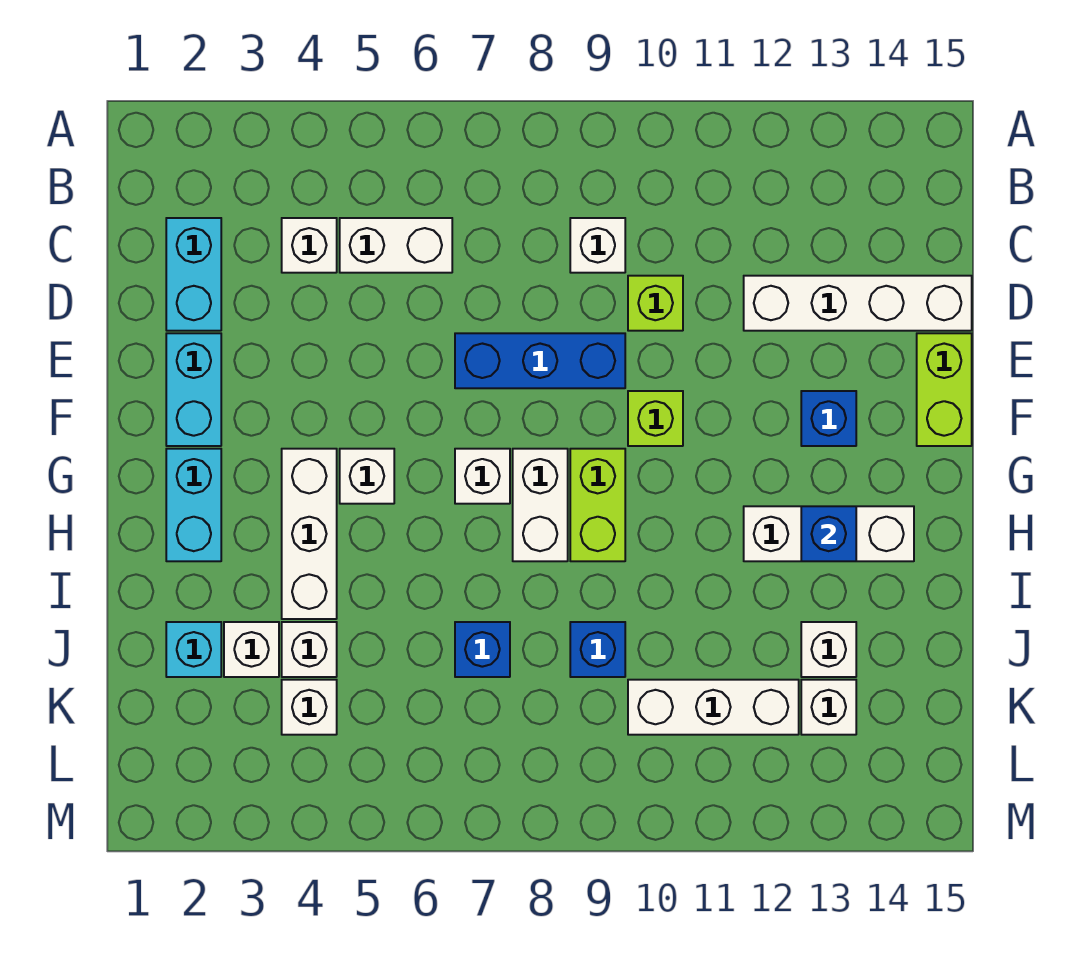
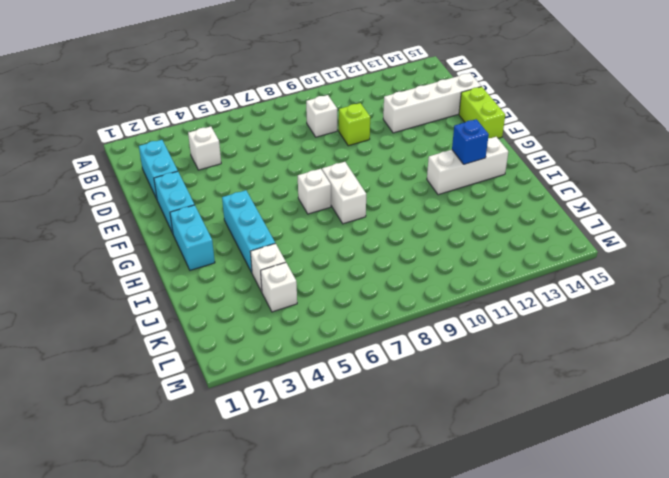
cyan 1x3 brick [222,190,275,272] -> white 1x3 brick [282,449,337,619]
none -> white 1x2 brick [340,218,452,273]
none -> blue 1x3 brick [455,333,625,388]
none -> lime 1x1 brick [628,391,683,446]

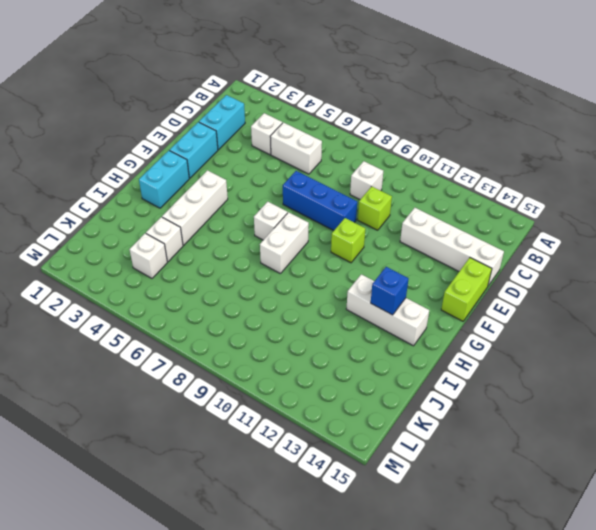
none -> blue 1x1 brick [801,391,856,446]
none -> white 1x1 brick [340,449,394,504]
none -> lime 1x2 brick [570,449,625,561]

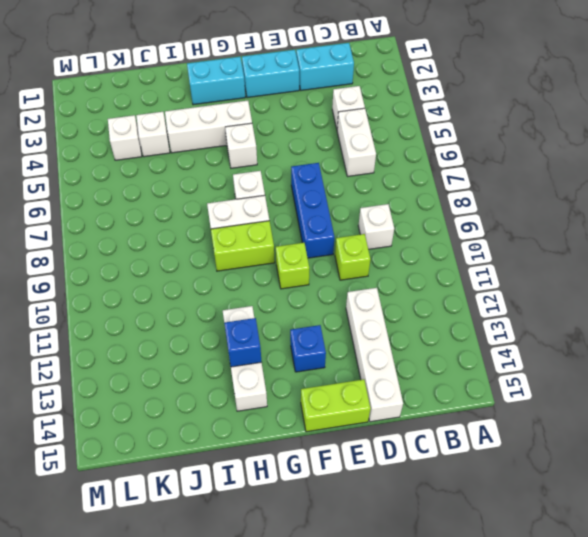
none -> cyan 1x1 brick [166,622,221,677]
none -> white 1x1 brick [224,622,279,677]
none -> blue 1x1 brick [455,622,510,677]

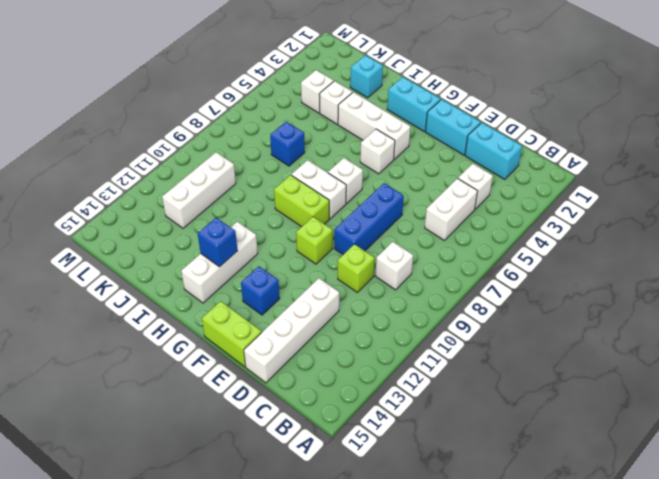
none -> white 1x1 brick [224,622,279,677]
none -> blue 1x1 brick [570,622,625,677]
none -> white 1x1 brick [801,622,856,677]

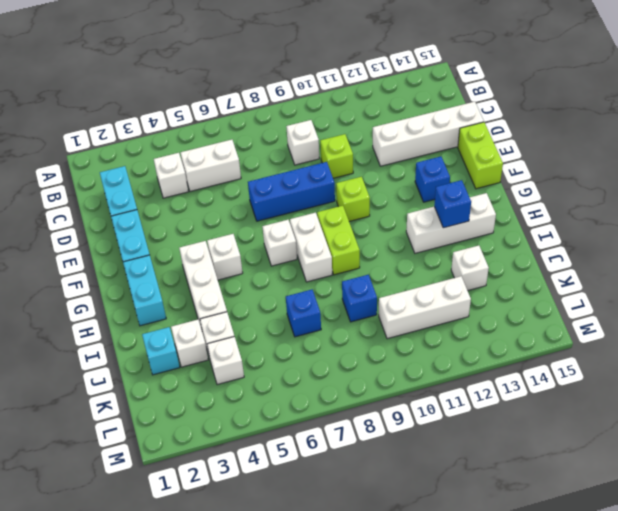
none -> white 1x1 brick [801,680,856,735]

